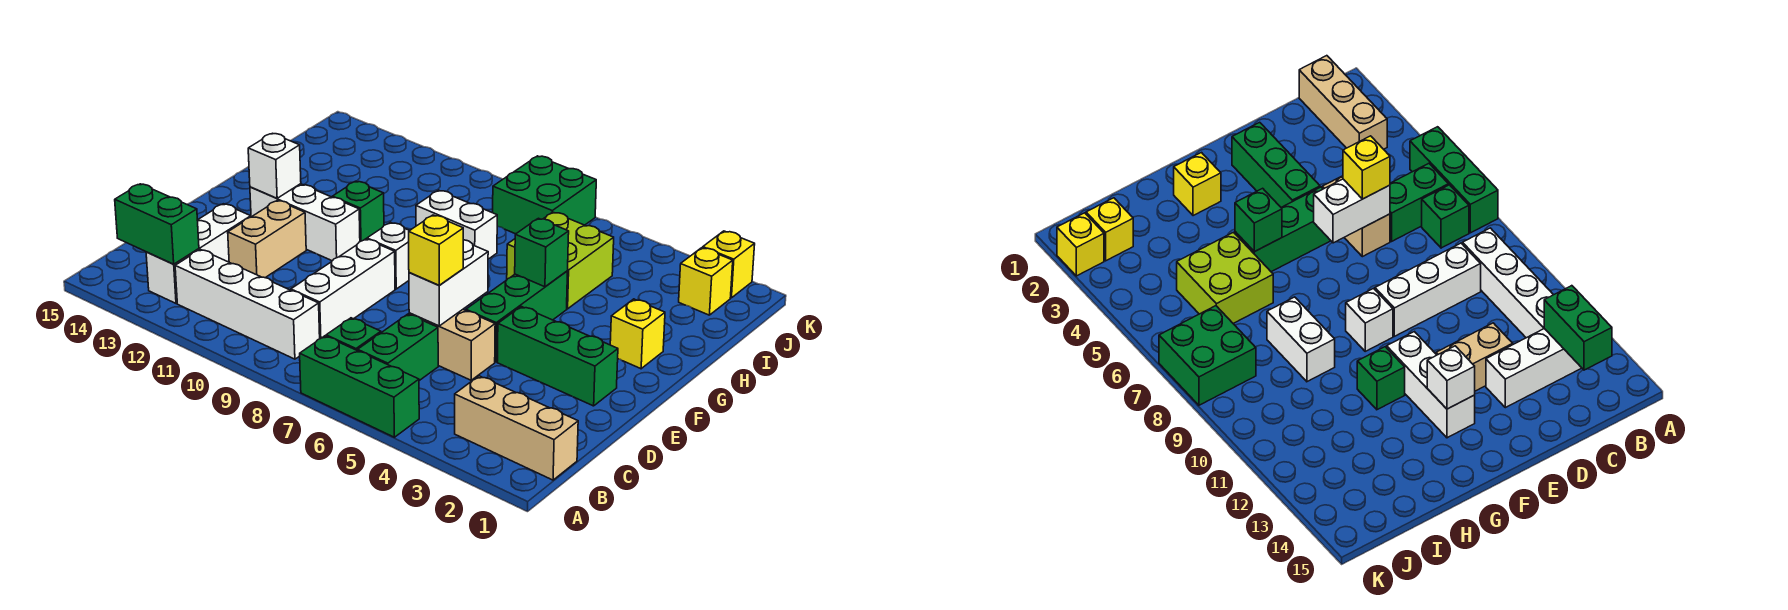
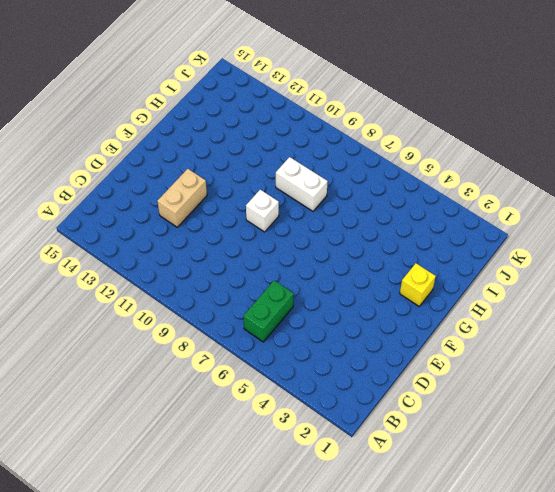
none -> green 1x3 brick [300,336,419,437]
none -> tan 1x3 brick [455,376,578,480]
none -> green 1x1 brick [326,318,381,351]

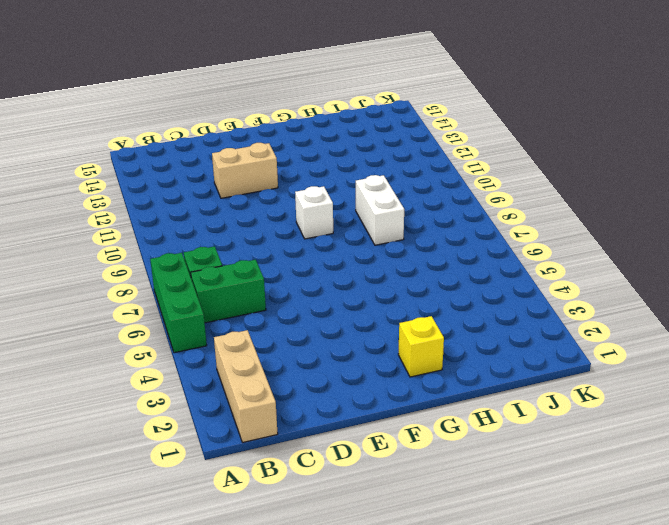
none -> white 1x4 brick [175,250,320,359]
none -> white 1x3 brick [146,204,251,303]
none -> white 1x3 brick [291,239,395,339]

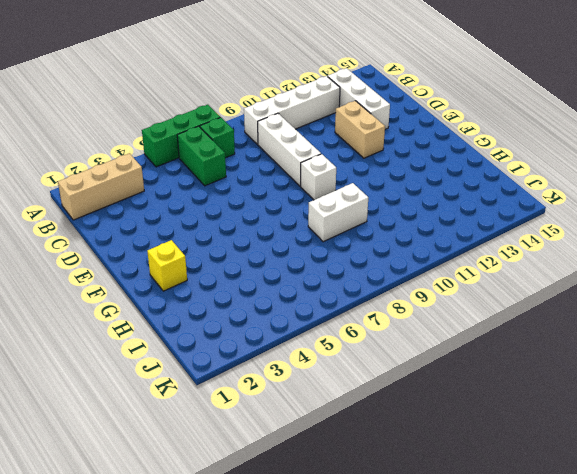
none -> tan 1x2 brick [409,310,495,380]
none -> green 1x3 brick [497,307,618,406]
none -> green 1x3 brick [466,271,568,362]

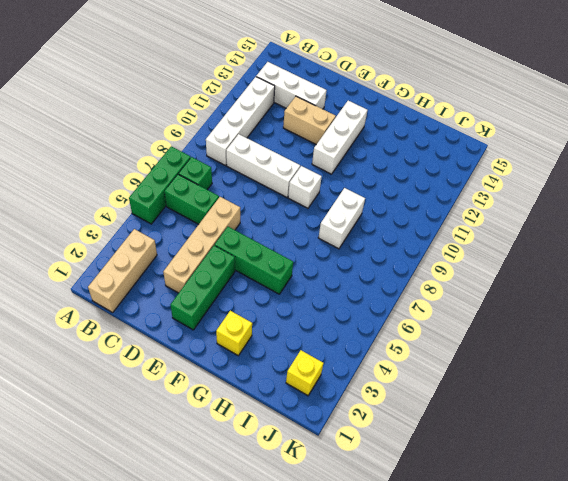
tan 1x4 brick [163,197,240,293] -> tan 1x2 brick [409,310,495,380]
none -> green 1x1 brick [332,181,384,242]
none -> lime 2x2 brick [507,212,614,309]
none -> green 2x2 brick [493,156,596,234]

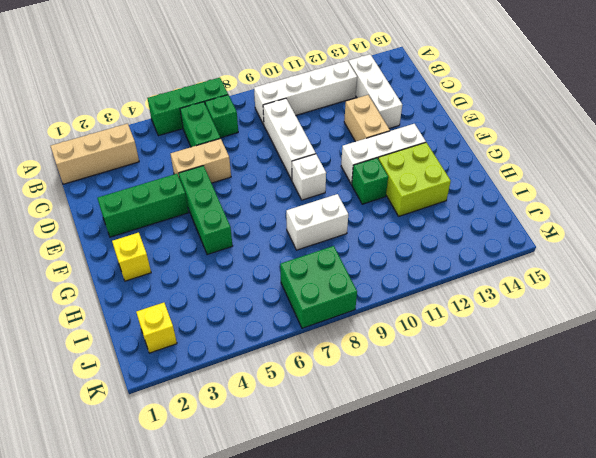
lime 2x2 brick [378,143,451,216] -> lime 2x2 brick moved to [507,212,614,309]
none -> yellow 1x1 brick [703,231,755,298]
none -> green 1x2 brick [115,184,199,264]
none -> white 1x2 brick [409,240,488,326]

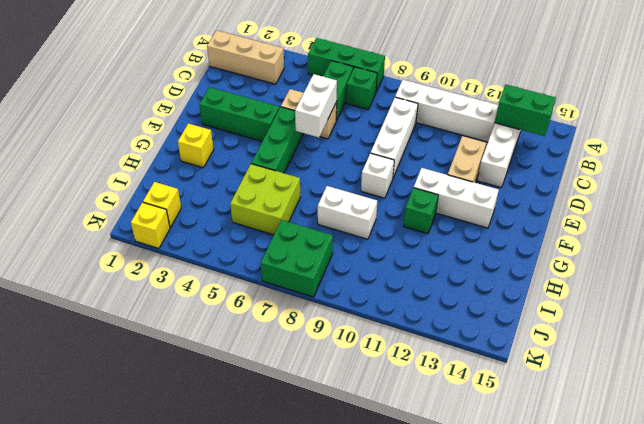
none -> white 1x1 brick [248,133,301,198]
none -> green 1x1 brick [515,218,569,287]
none -> yellow 1x1 brick [409,215,463,285]

